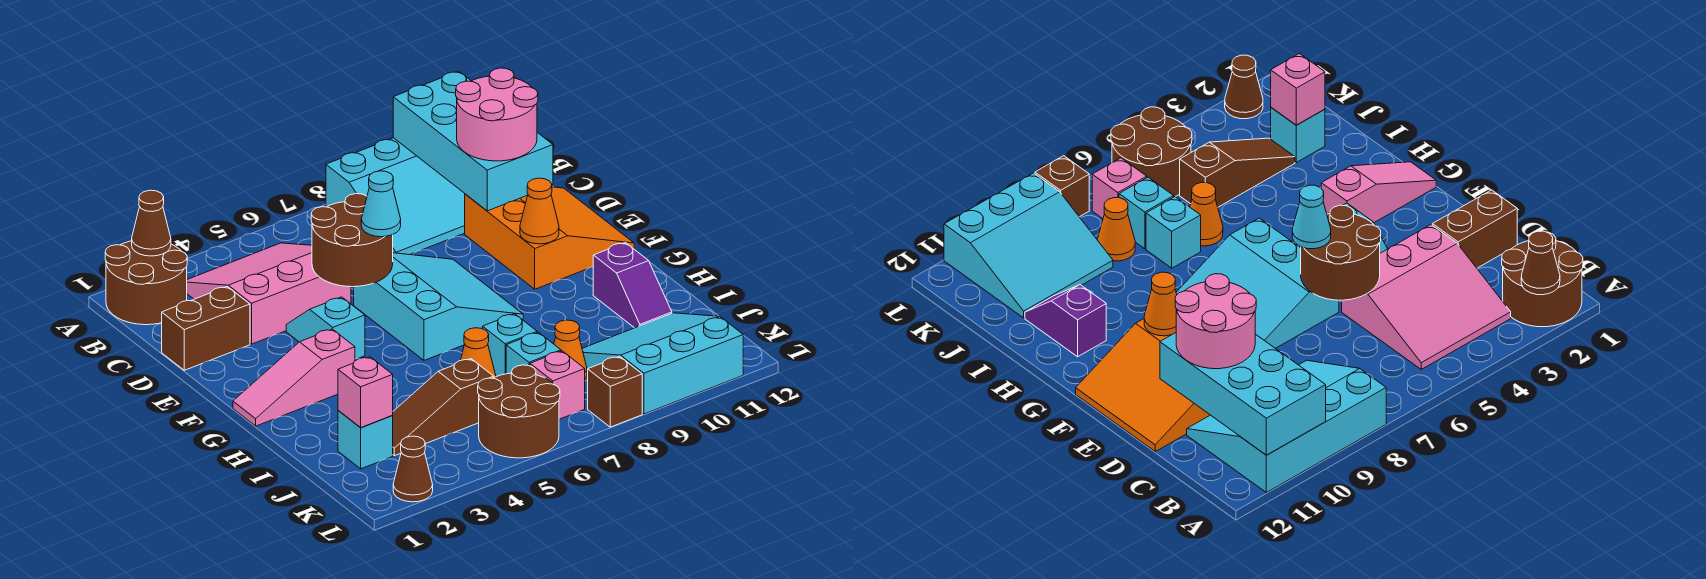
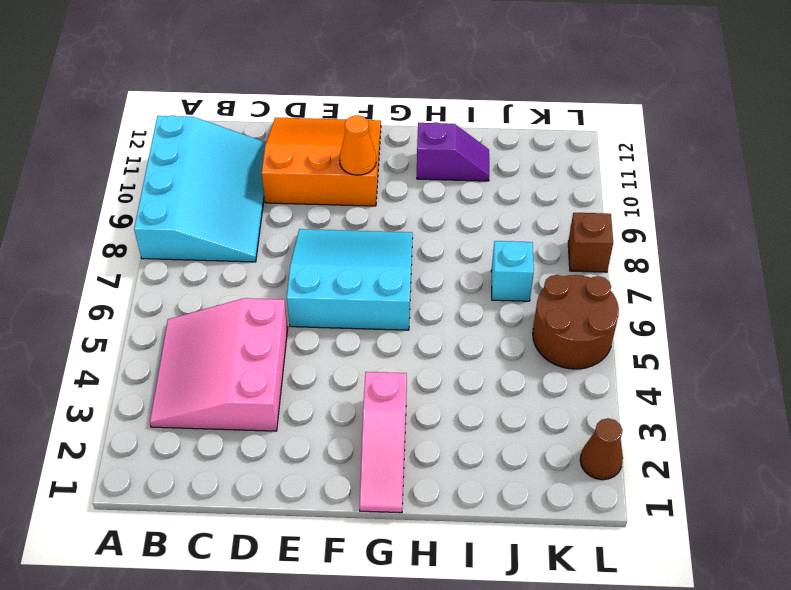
none -> brown 2x2 round brick [105,241,187,325]
none -> brown 1x2 brick [162,287,250,370]
none -> cyan 1x2 slope [286,297,365,359]

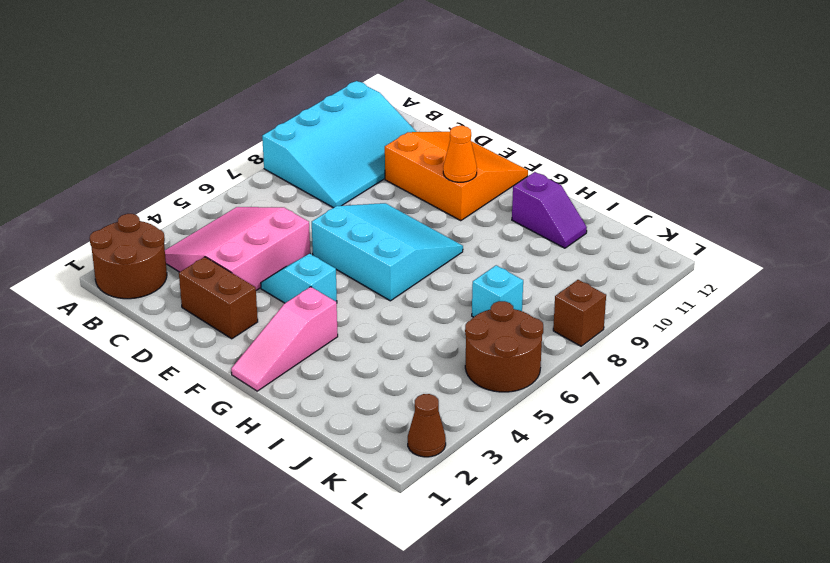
brown 1x2 brick [179,257,258,339] -> brown 1x2 brick turned to [162,287,250,370]
none -> orange 1x1 cone [461,328,496,377]
none -> cyan 1x1 brick [483,314,537,377]
none -> cyan 1x1 brick [338,410,393,469]

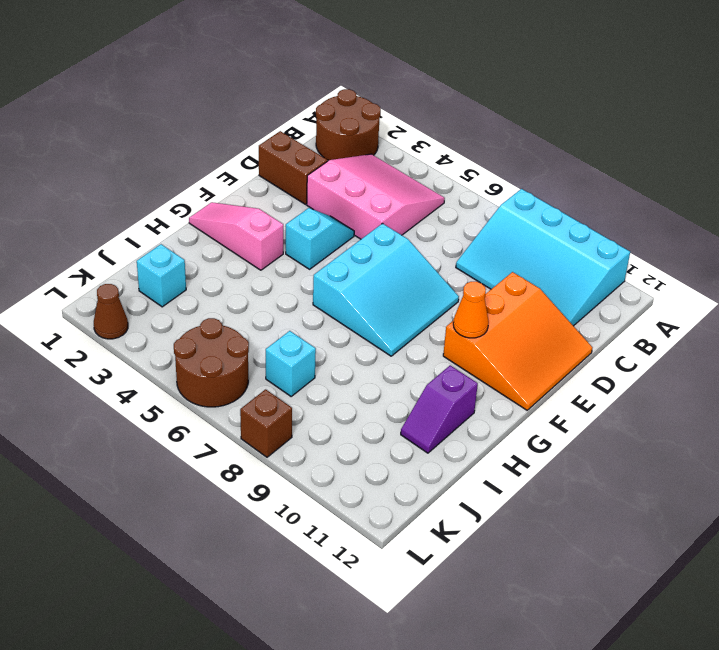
none -> orange 1x1 cone [461,328,496,377]
none -> cyan 1x1 brick [483,314,537,377]
none -> brown 1x3 slope [392,359,494,456]

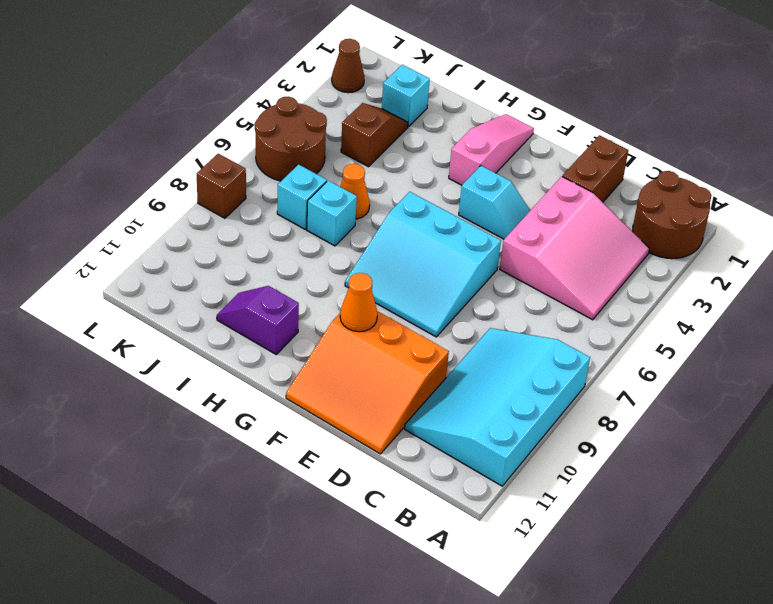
brown 1x2 slope [341,103,408,167] -> brown 1x3 slope [392,359,494,456]
none -> orange 1x1 cone [554,320,587,379]
none -> cyan 3x3 slope [582,313,743,414]
none -> pink 1x1 brick [530,351,585,419]

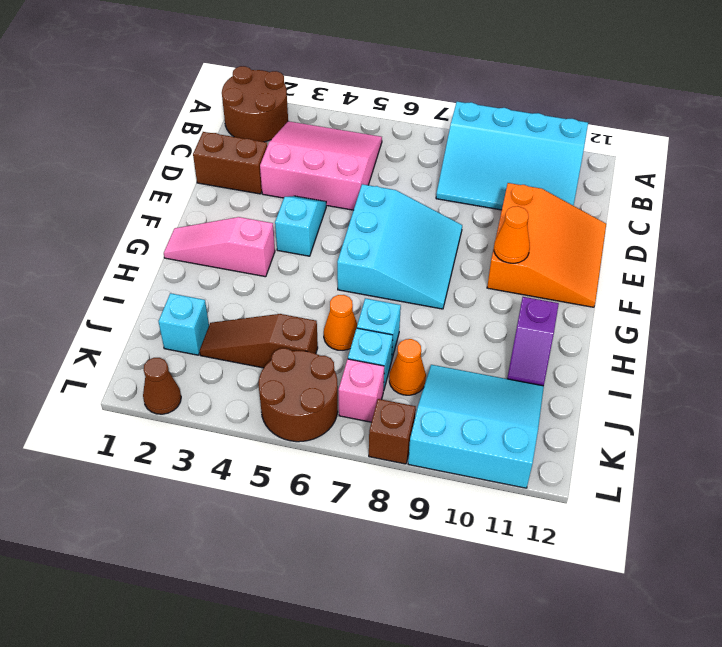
none -> brown 1x1 cone [132,190,171,256]
none -> cyan 2x4 brick [393,71,553,211]
none -> brown 2x2 round brick [311,194,393,287]

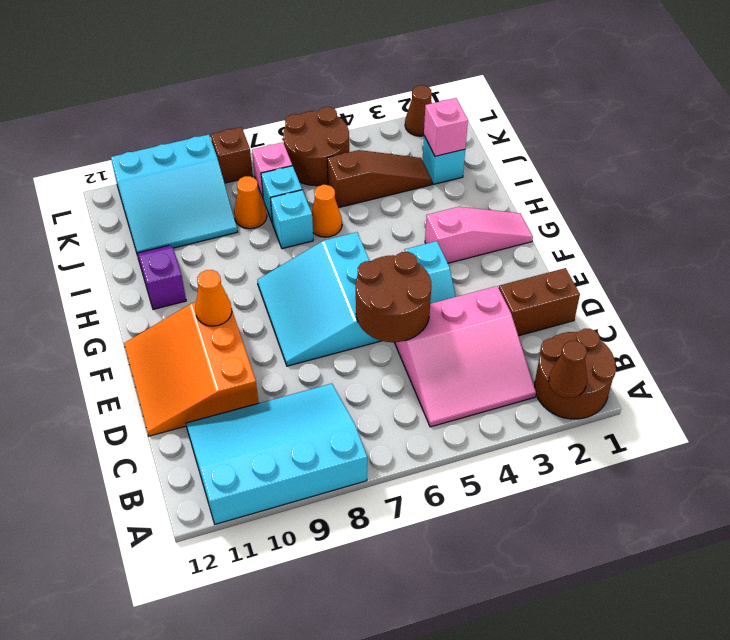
none -> cyan 2x4 brick [393,71,553,211]
none -> pink 2x2 round brick [456,68,538,161]
none -> cyan 1x1 cone [361,171,401,237]

